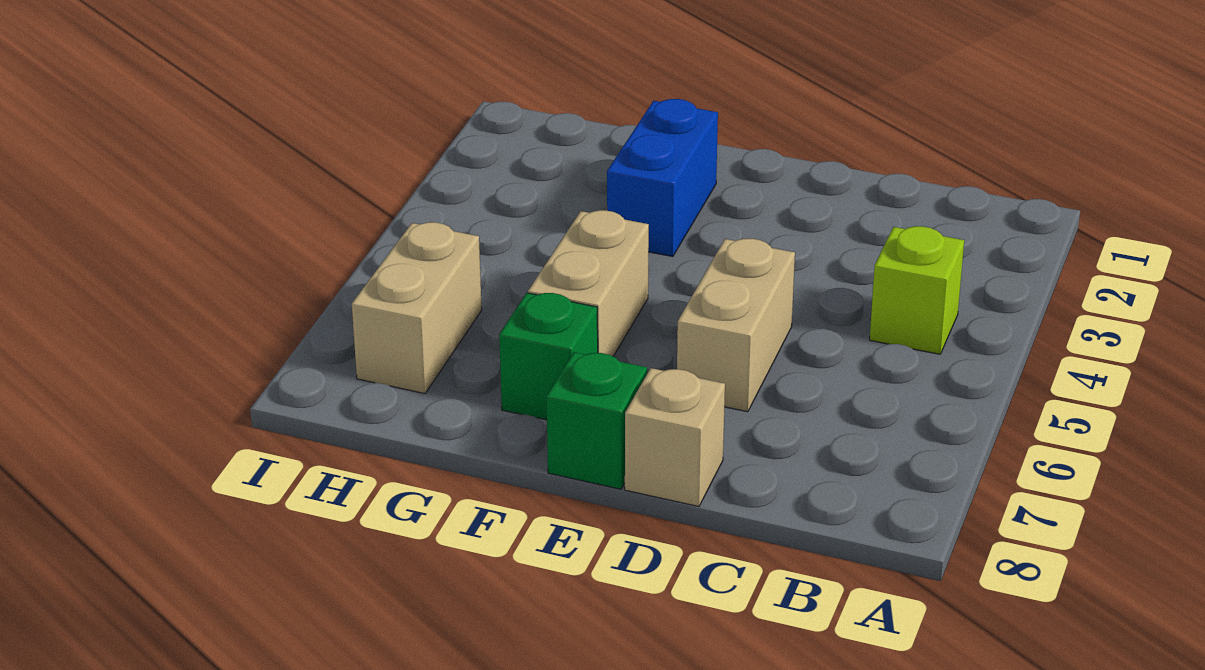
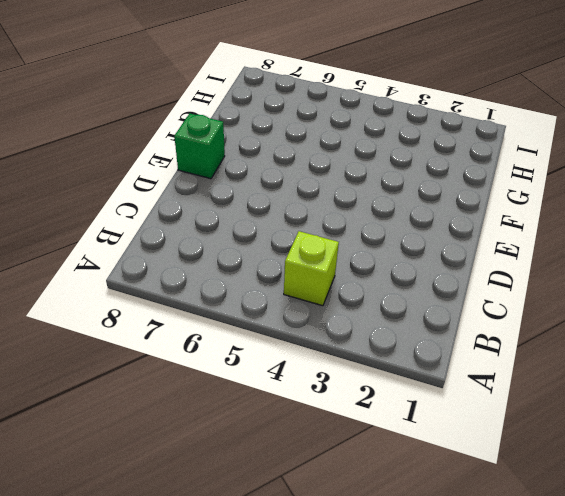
none -> tan 1x2 brick [677,239,795,412]
none -> tan 1x1 brick [625,368,725,507]

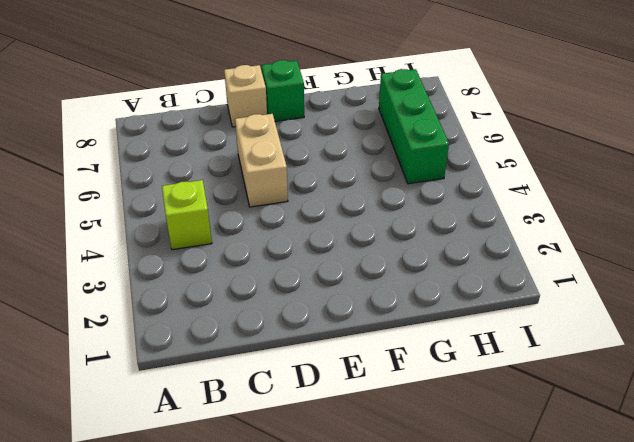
green 1x3 brick [379,69,449,184] -> tan 1x2 brick [352,222,482,394]
none -> blue 1x2 brick [607,99,718,257]
none -> tan 1x2 brick [528,210,649,356]

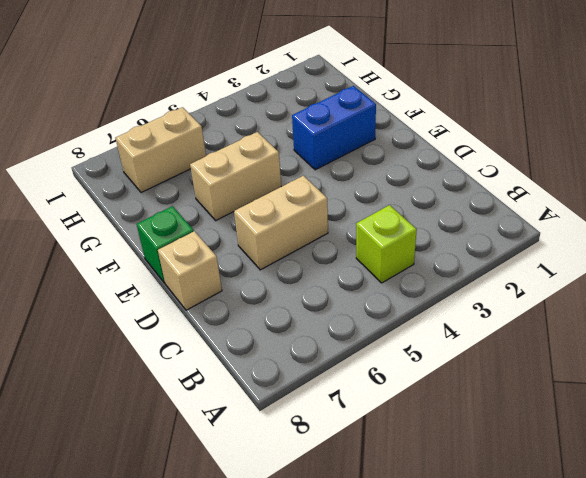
none -> green 1x1 brick [499,293,598,420]

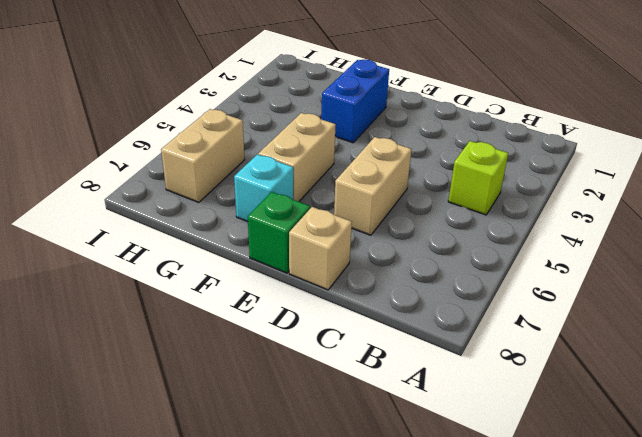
cyan 1x1 brick [234,154,293,222] -> green 1x1 brick [499,293,598,420]

